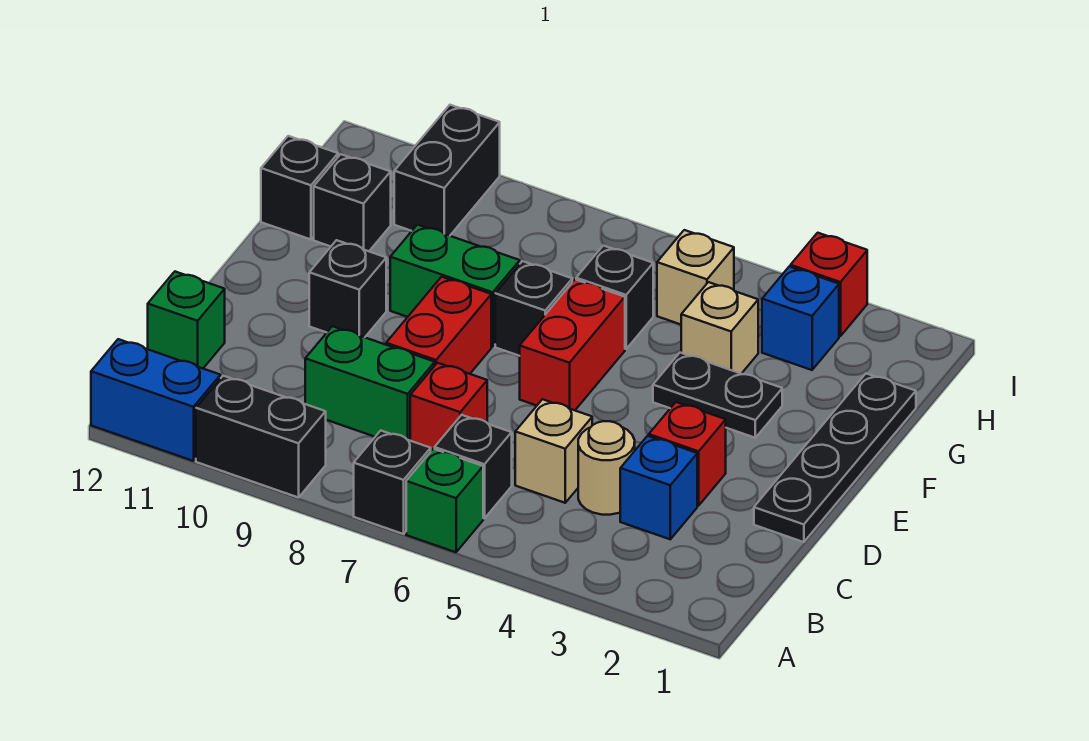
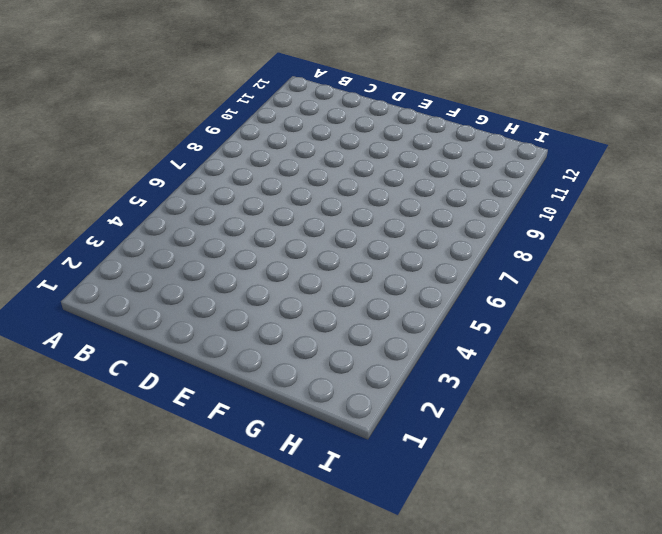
none -> green 1x1 brick [406,449,483,552]
none -> black 1x1 brick [354,431,431,534]
none -> black 1x2 brick [196,376,326,498]

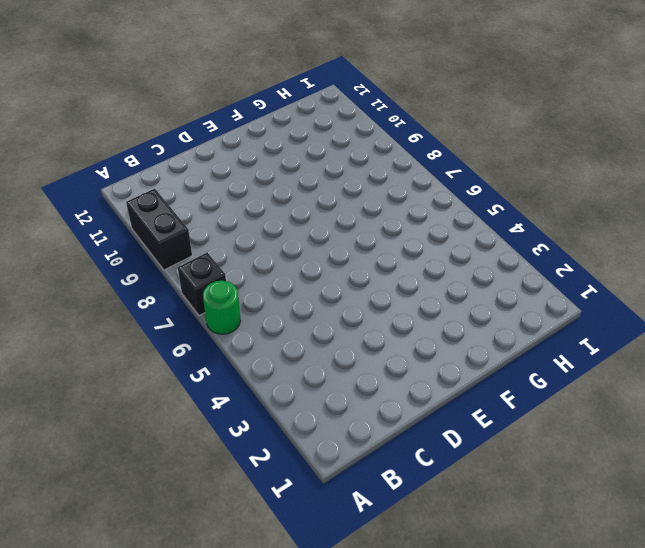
green 1x1 round brick [203,281,241,334] -> green 1x1 brick [406,449,483,552]
none -> blue 1x2 brick [91,339,221,461]
none -> black 1x1 brick [435,415,512,519]
none -> blue 1x1 brick [620,436,697,539]

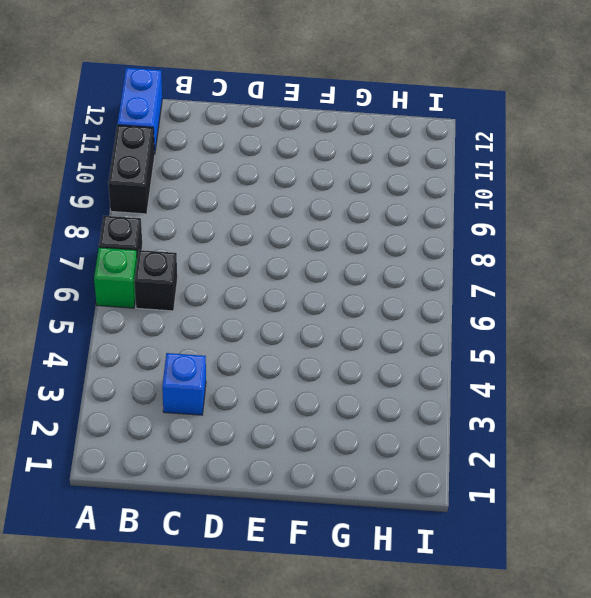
none -> tan 1x1 round brick [578,421,635,515]
none -> tan 1x1 brick [515,399,592,503]
none -> red 1x1 brick [410,363,487,451]

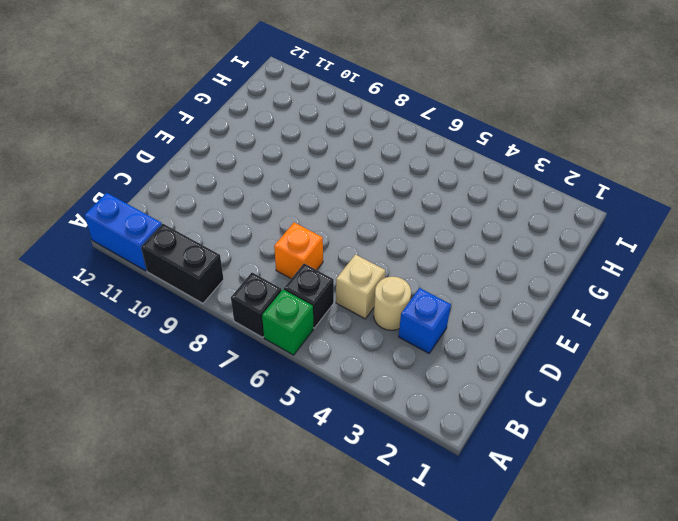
orange 1x1 brick [274,223,323,278] -> red 1x1 brick [410,363,487,451]
none -> green 1x2 brick [305,326,435,440]
none -> green 1x1 brick [148,272,225,368]
none -> black 1x4 plate [754,374,916,542]

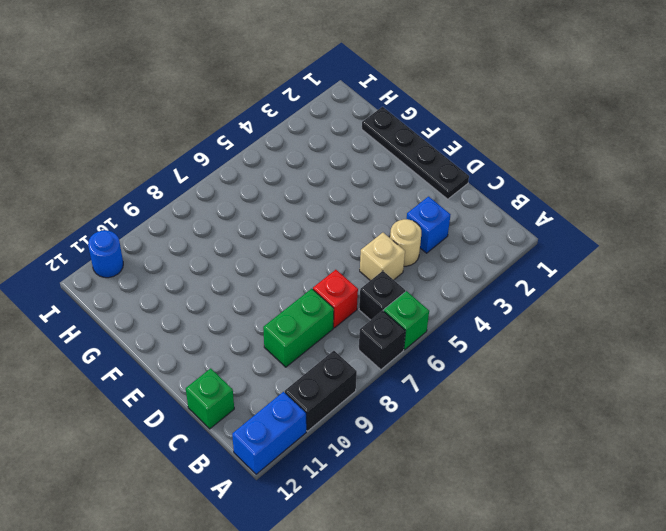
blue 1x1 round brick [88,230,123,278] -> none
none -> red 1x1 brick [649,402,726,506]
none -> red 1x2 brick [386,277,491,374]
none -> red 1x2 brick [520,280,625,410]

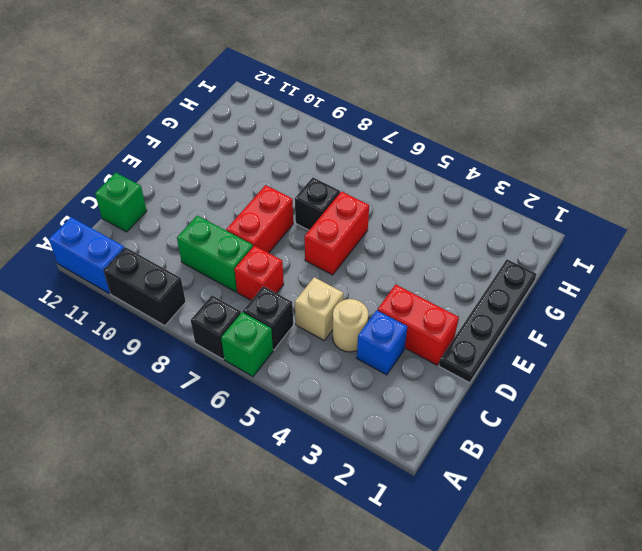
red 1x2 brick [377,285,459,365] -> red 1x1 brick [649,402,726,506]
none -> black 1x1 brick [309,240,386,337]
none -> black 1x2 plate [653,353,782,438]
none -> green 1x2 brick [390,225,520,347]

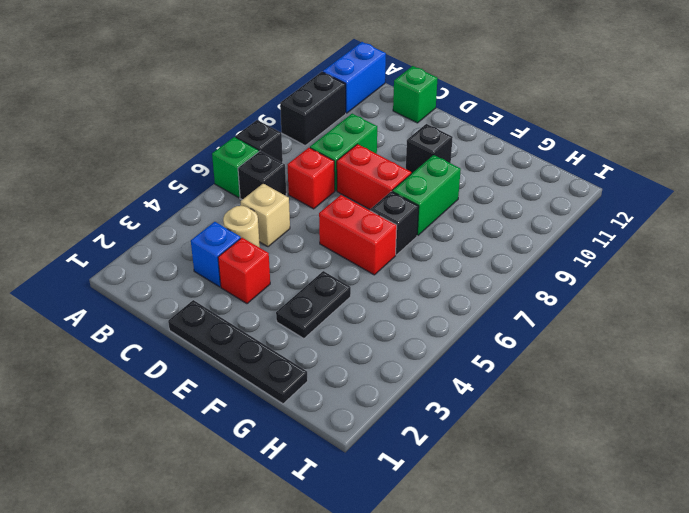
none -> tan 1x1 brick [681,282,758,374]
none -> black 1x1 brick [576,246,653,349]
none -> black 1x1 brick [314,154,391,251]

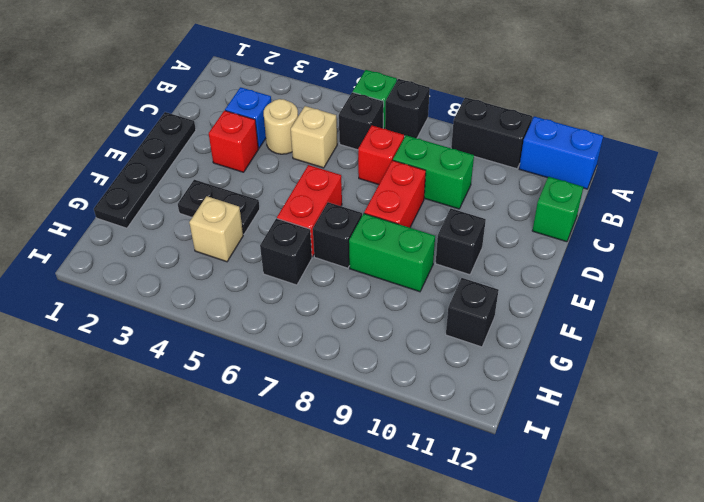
none -> black 1x1 brick [261,136,338,239]
none -> blue 1x1 brick [762,267,839,370]
none -> tan 1x1 brick [657,230,734,324]

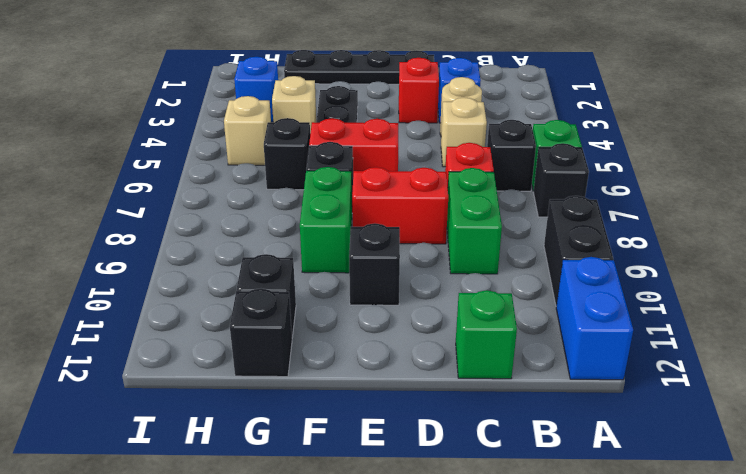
none -> black 1x2 brick [394,105,500,236]
none -> red 1x1 brick [791,233,867,336]

